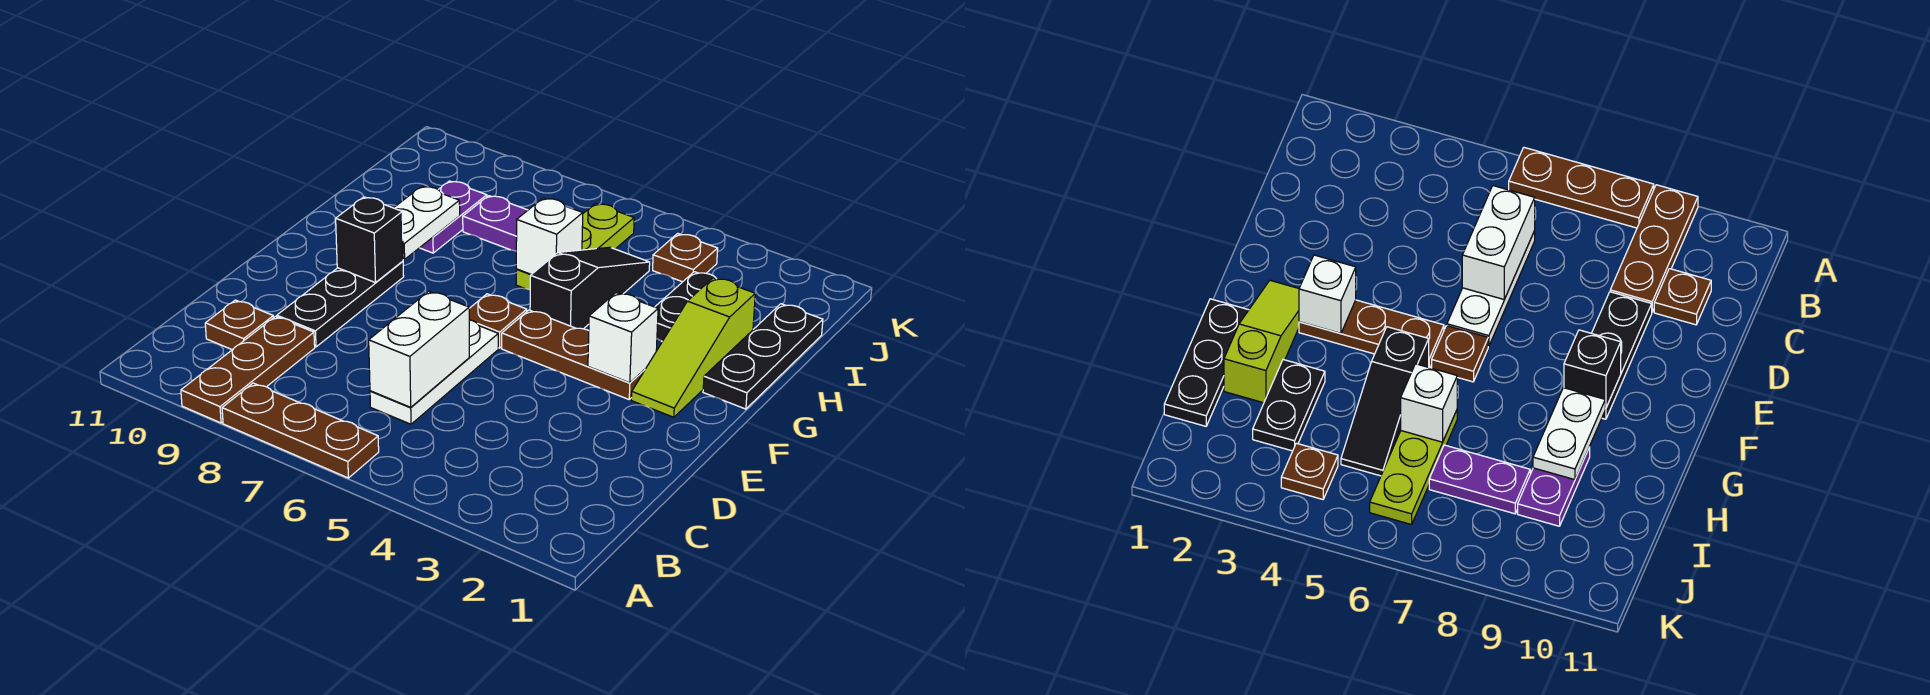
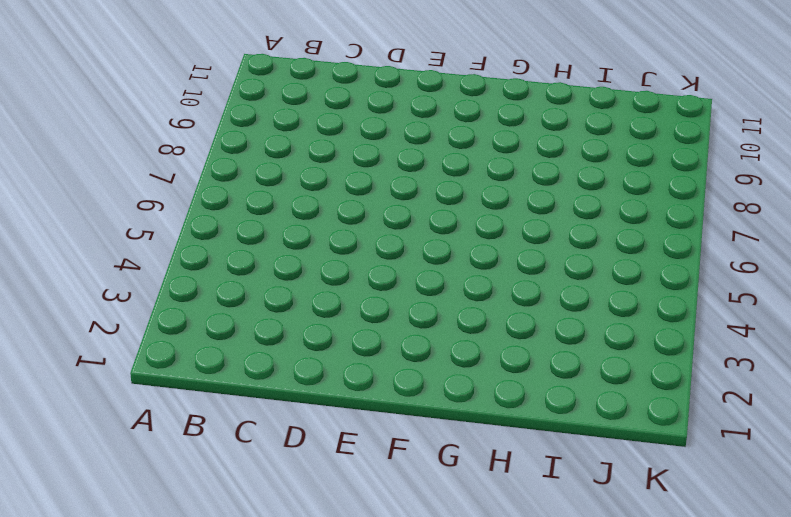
none -> brown 1x3 plate [222,383,379,478]
none -> brown 1x3 plate [181,316,315,423]
none -> white 1x3 plate [370,320,498,424]

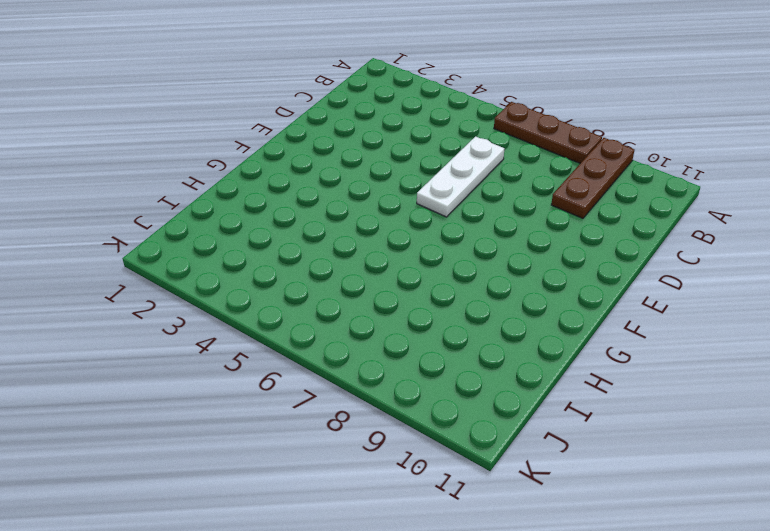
none -> brown 1x1 plate [205,300,273,350]
none -> black 1x3 plate [277,261,404,347]
none -> lime 1x3 slope [631,278,755,417]

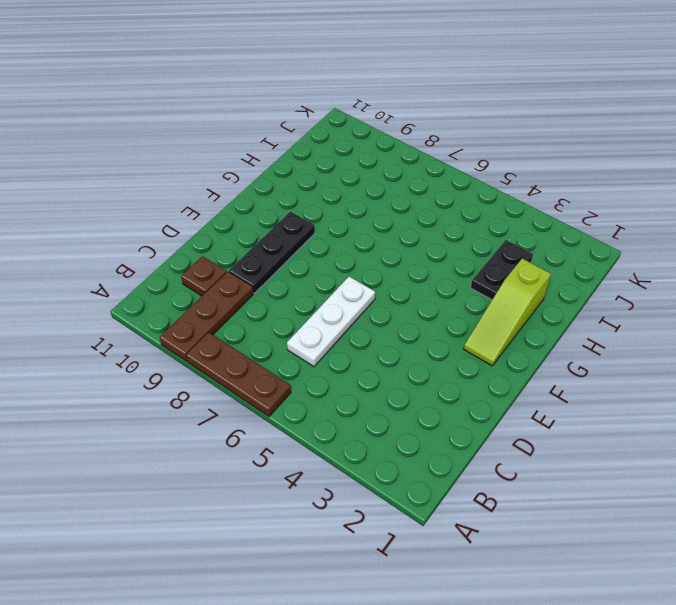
none -> brown 1x3 plate [502,310,645,399]
none -> brown 1x1 plate [469,294,527,348]
none -> black 1x3 plate [703,304,823,409]

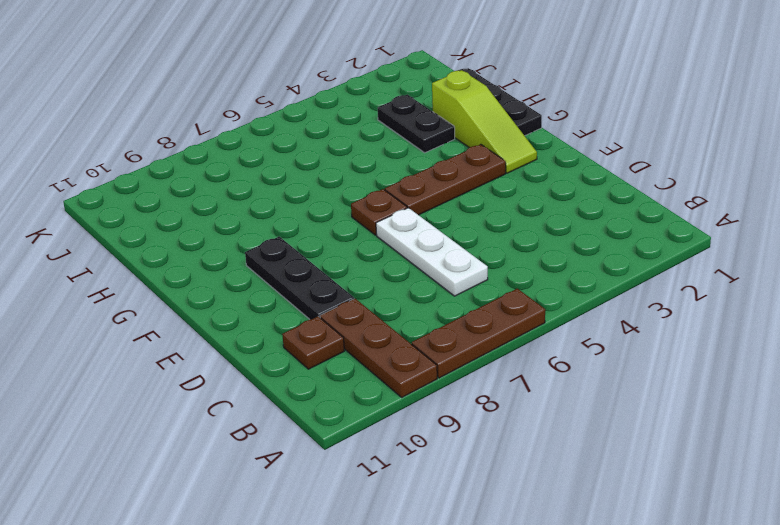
none -> black 1x3 slope [530,247,650,329]
none -> lime 1x3 plate [516,204,634,290]
none -> purple 1x2 plate [420,181,487,253]

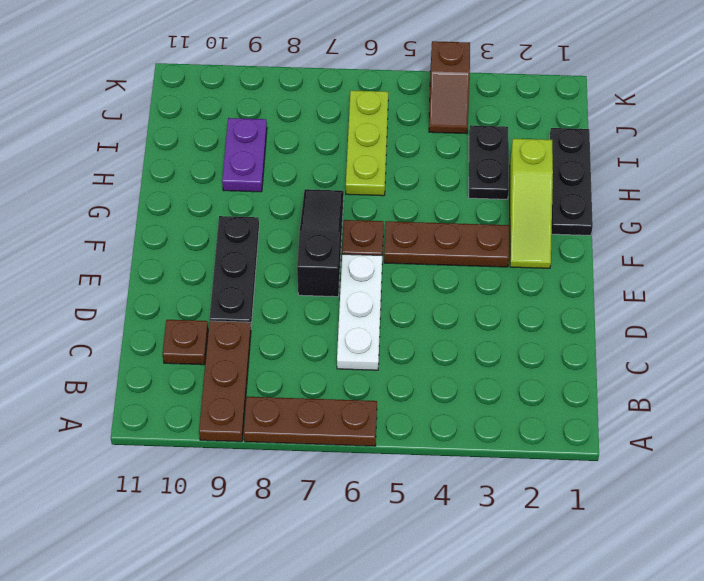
black 1x3 slope [297,189,344,297] -> black 1x3 slope moved to [530,247,650,329]
brown 1x2 slope [429,41,470,134] -> brown 1x1 plate [653,233,718,282]
none -> purple 1x2 plate [463,196,528,251]
none -> white 1x2 brick [369,291,469,407]
none -> white 1x1 brick [588,293,658,383]

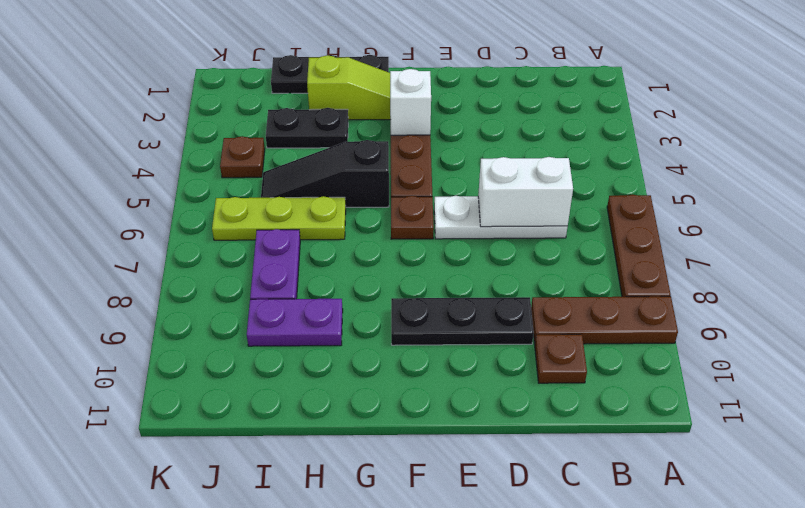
none -> black 1x1 brick [336,197,403,283]
none -> white 1x2 plate [394,186,460,259]
none -> white 1x1 brick [516,198,583,275]

